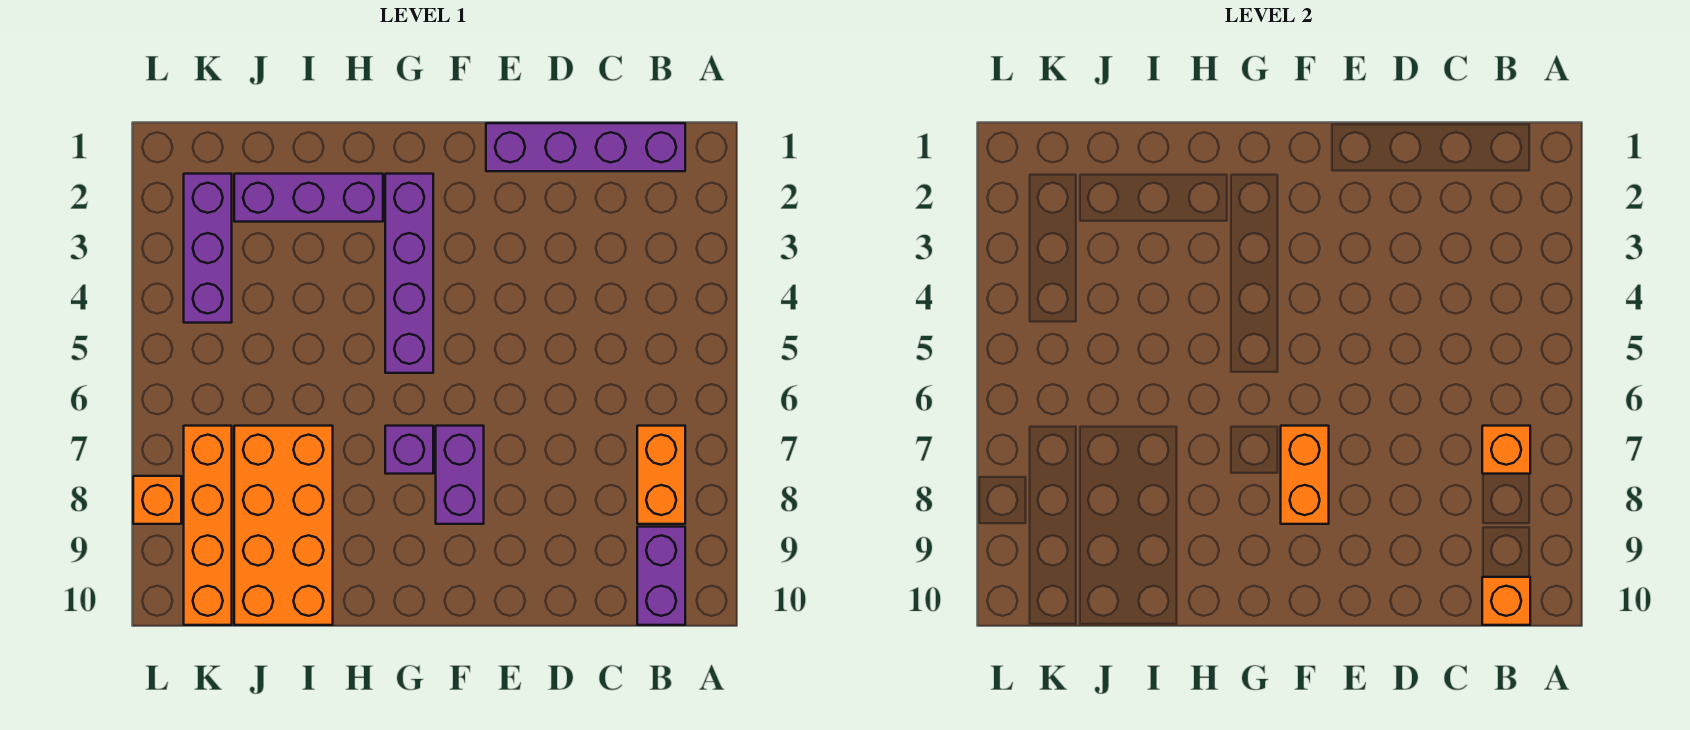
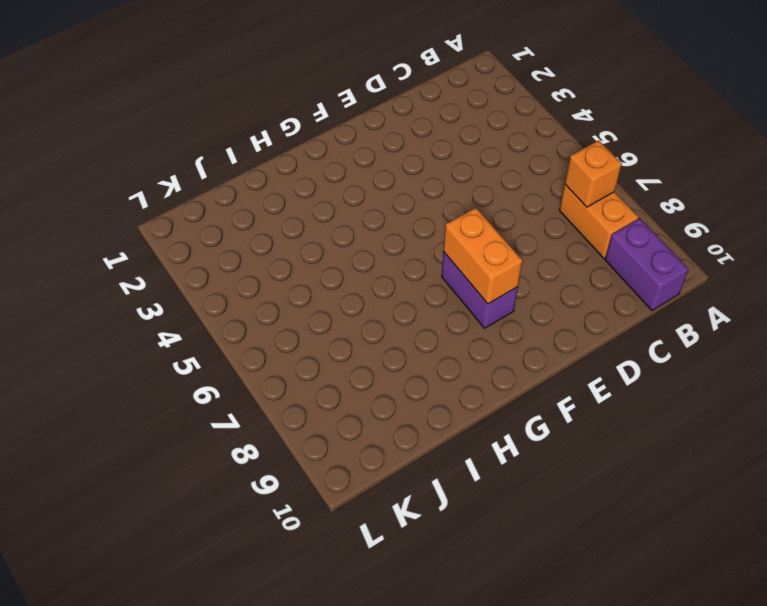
none -> purple 1x4 brick [486,123,685,171]
none -> purple 1x4 brick [385,174,433,373]
none -> purple 1x1 brick [385,426,433,474]

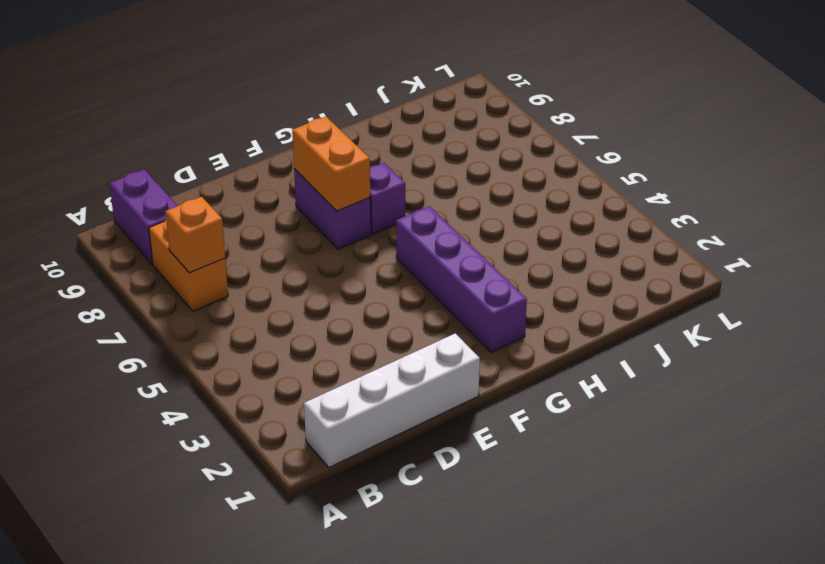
white 1x4 brick [304,333,480,467] -> purple 1x4 brick [486,123,685,171]
none -> purple 1x3 brick [234,174,383,222]
none -> orange 2x4 brick [234,426,333,625]
none -> purple 1x3 brick [184,174,232,323]

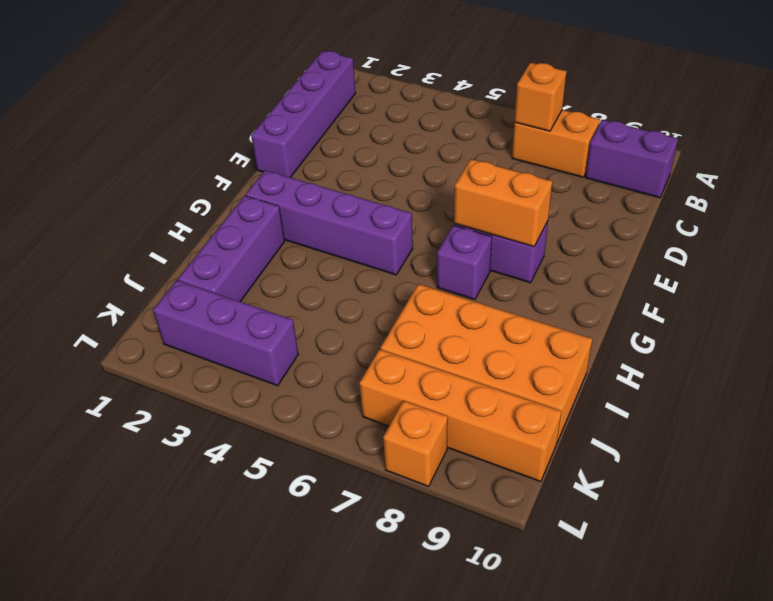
none -> orange 1x1 brick [1482,577,1530,625]

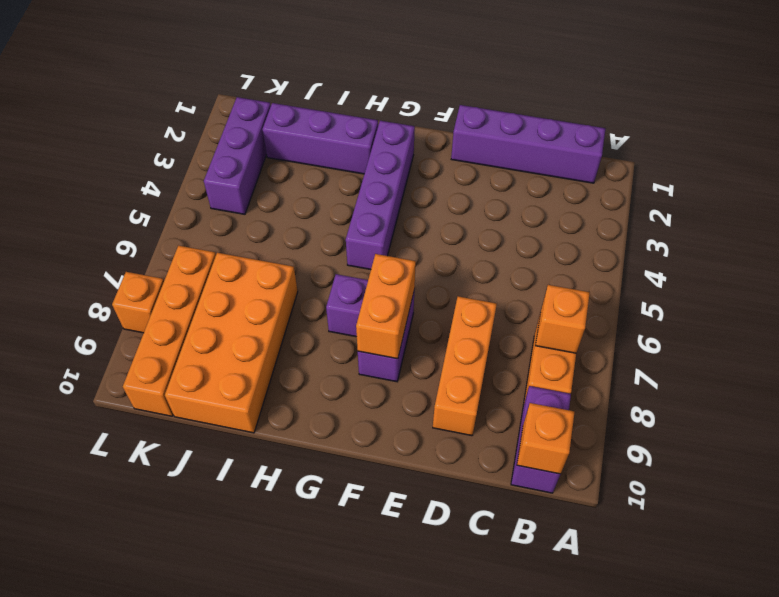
orange 1x3 brick [433,296,497,436] -> none

